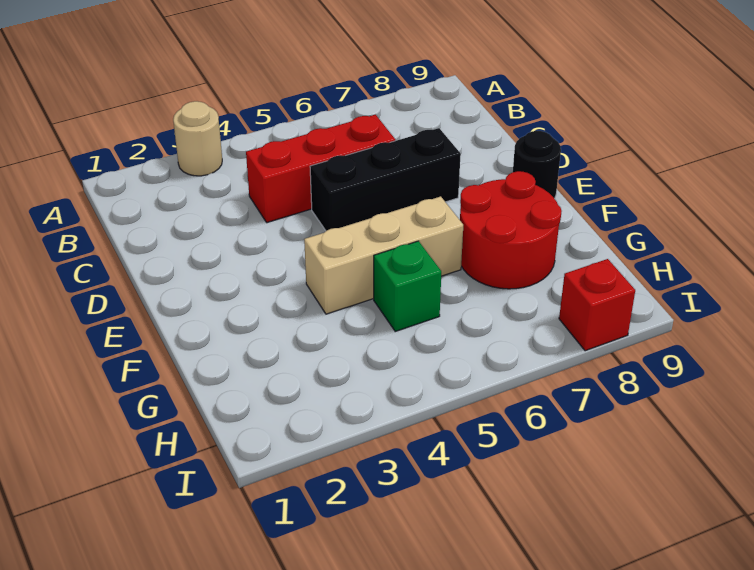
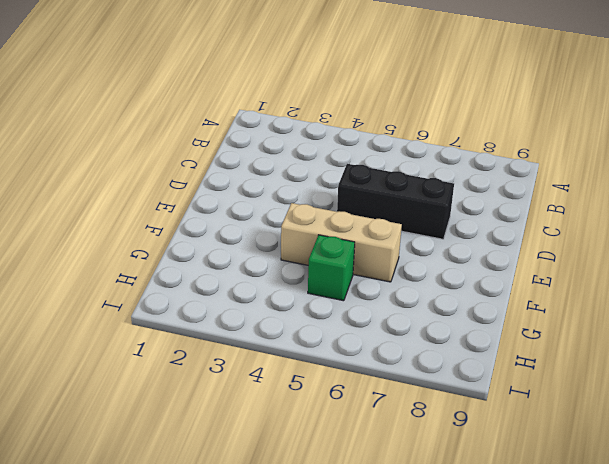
none -> tan 1x1 round brick [173,101,222,176]
none -> red 1x3 brick [246,115,395,223]

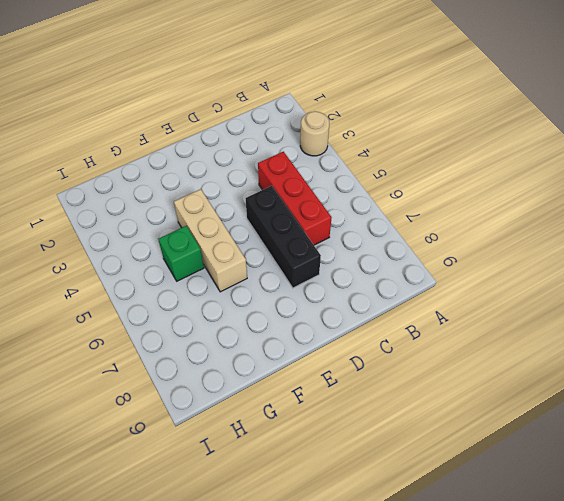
none -> black 1x1 round brick [513,131,561,199]
none -> red 2x2 round brick [460,171,561,289]

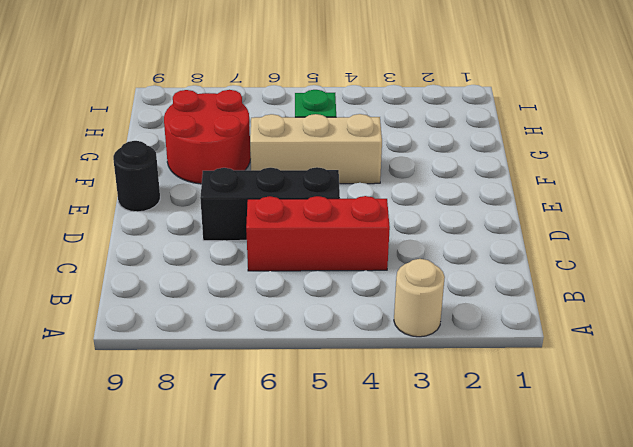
none -> red 1x1 brick [559,259,635,351]

